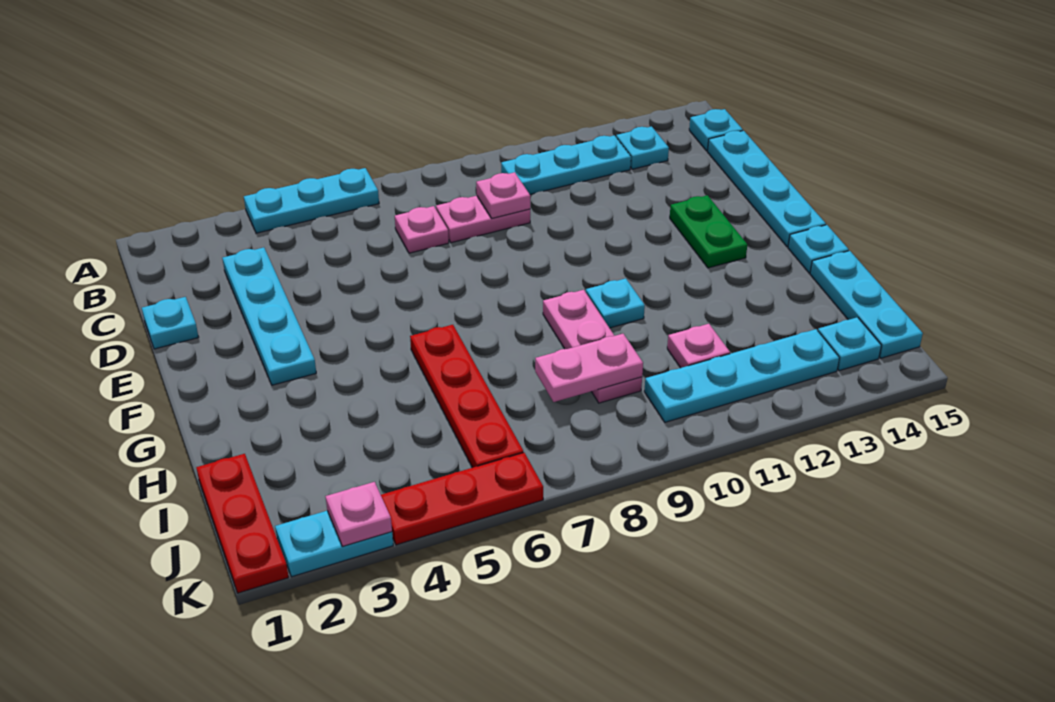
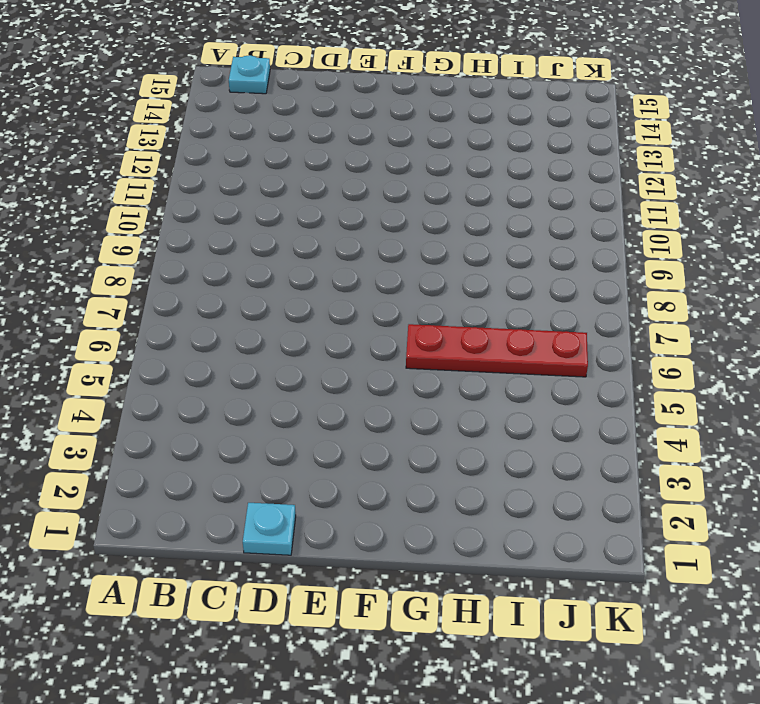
none -> cyan 1x3 plate [244,168,379,233]
none -> cyan 1x3 plate [501,135,631,194]
none -> cyan 1x1 plate [616,126,669,169]

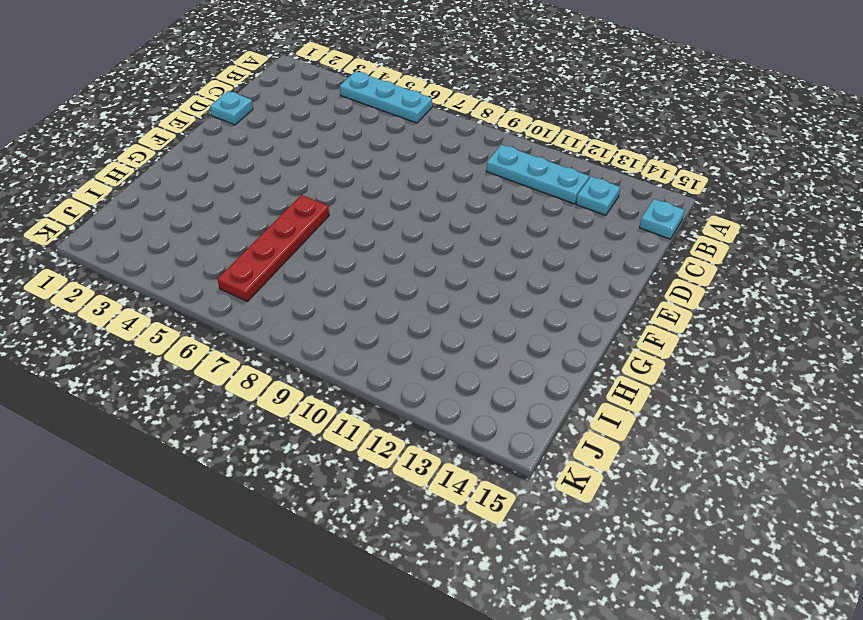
none -> cyan 1x4 plate [222,247,316,385]
none -> pink 1x1 plate [395,206,449,253]
none -> pink 1x2 plate [436,196,530,243]

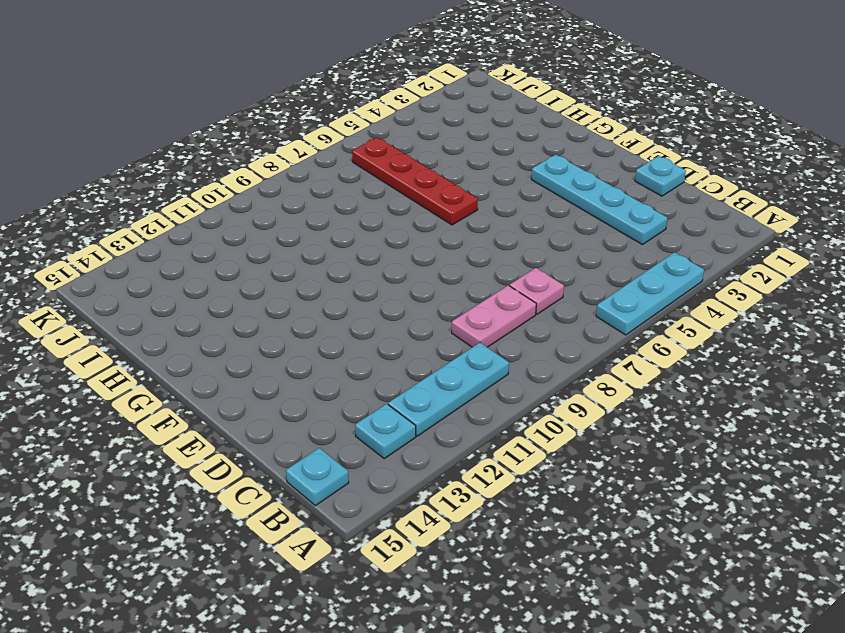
none -> cyan 1x4 plate [708,131,826,247]
none -> green 1x2 plate [670,195,747,268]
none -> pink 1x3 plate [543,290,642,403]

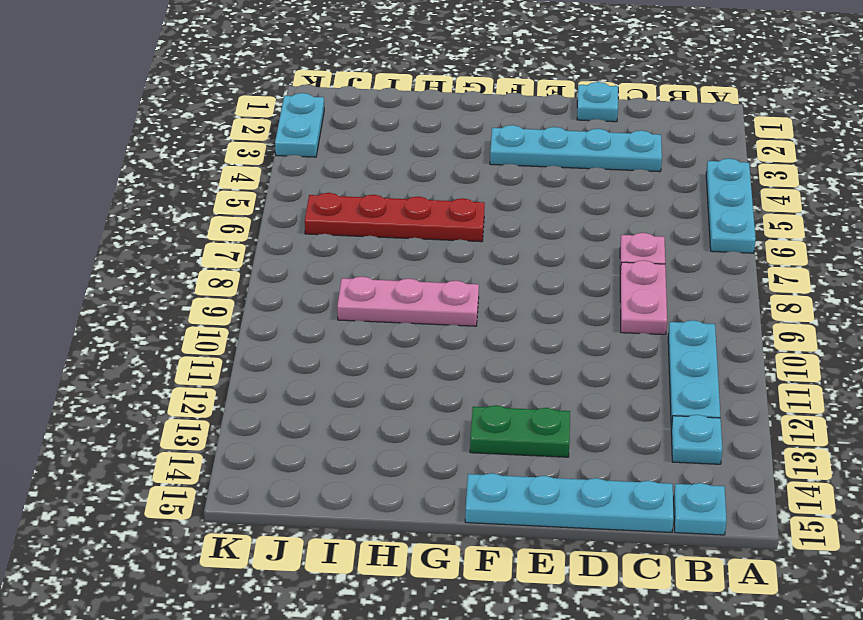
none -> cyan 1x1 plate [586,278,645,328]
none -> cyan 1x1 plate [788,225,849,273]
none -> cyan 1x3 plate [810,251,923,358]

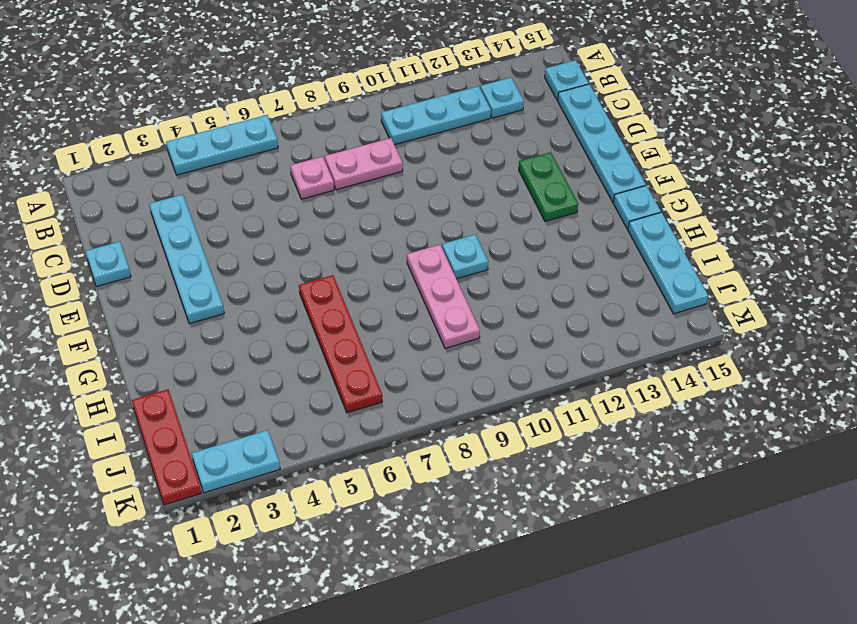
none -> pink 1x1 plate [667,324,730,368]
none -> cyan 1x4 plate [644,329,839,422]
none -> cyan 1x1 plate [818,317,881,371]

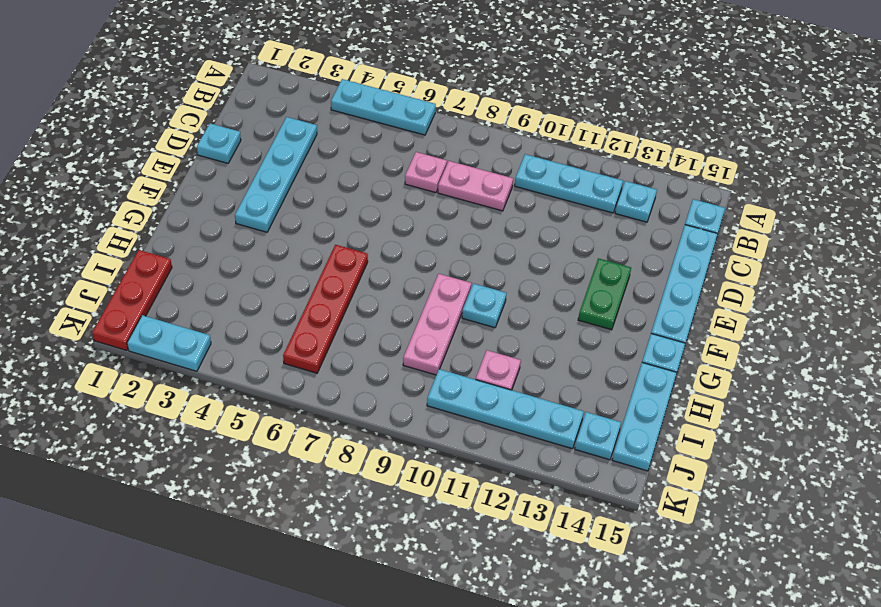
none -> red 1x3 plate [381,453,543,545]
none -> pink 1x1 plate [476,172,530,218]
none -> pink 1x2 plate [535,334,643,402]

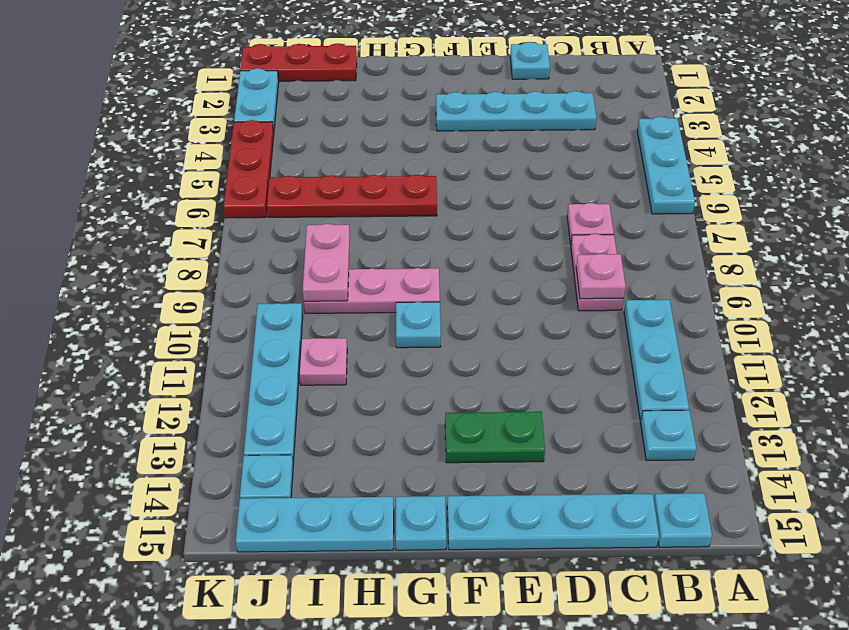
none -> pink 1x1 plate [325,482,392,546]

